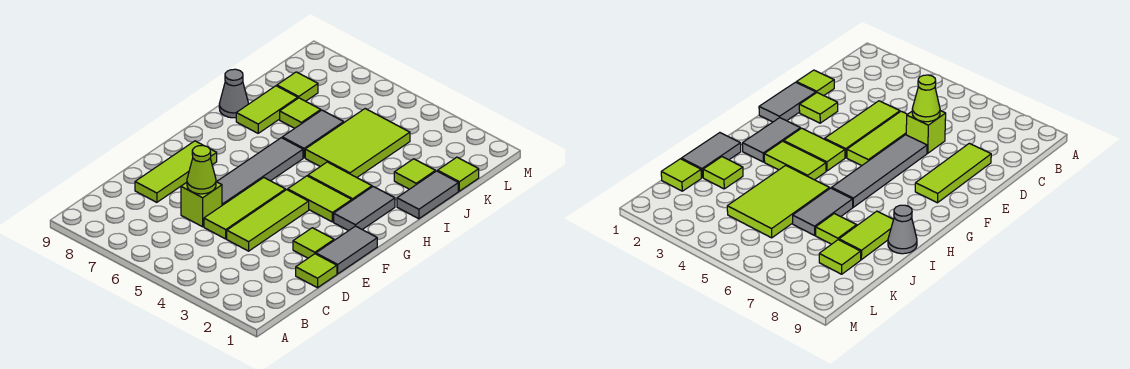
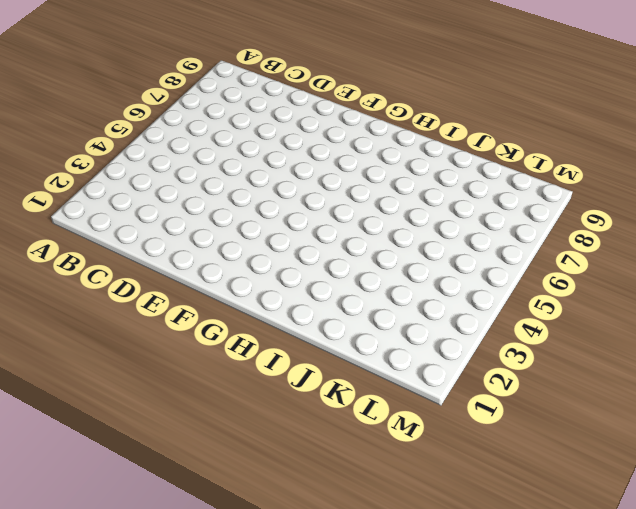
none -> lime 1x1 tile [296,254,337,288]
none -> lime 1x3 tile [227,190,309,251]
none -> lime 1x3 tile [204,177,286,239]

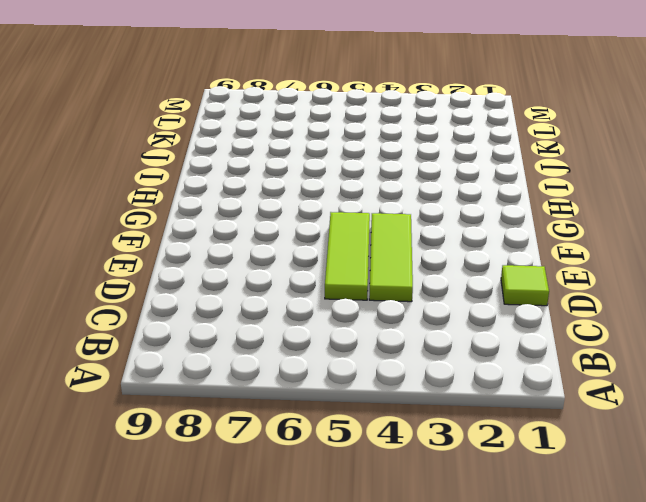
none -> lime 1x1 brick [181,182,222,227]
none -> lime 1x3 tile [135,141,217,202]
none -> grey 1x2 tile [316,226,377,274]

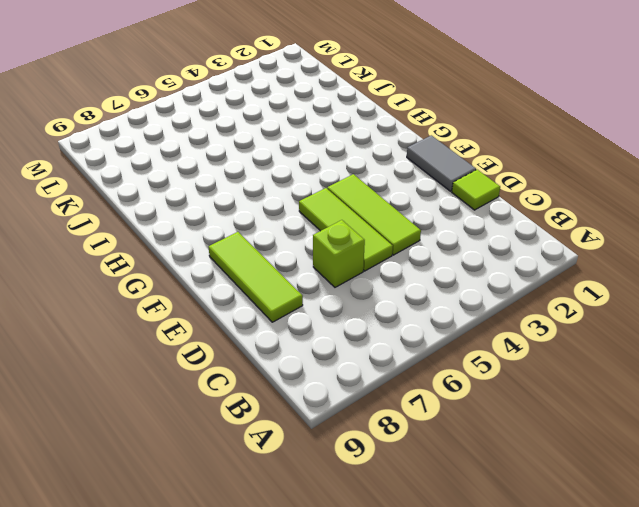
none -> lime 1x1 tile [293,228,334,258]
none -> grey 1x4 tile [217,138,303,205]
none -> grey 1x2 tile [334,187,395,231]

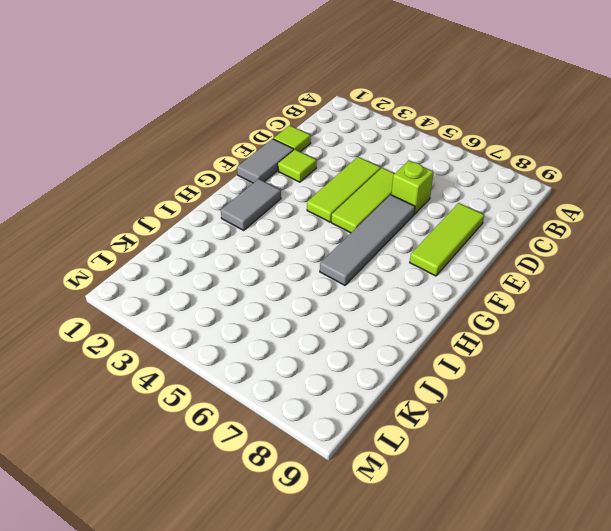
none -> lime 1x2 tile [288,176,352,222]
none -> lime 1x2 tile [308,162,372,200]
none -> grey 1x2 tile [397,171,458,219]

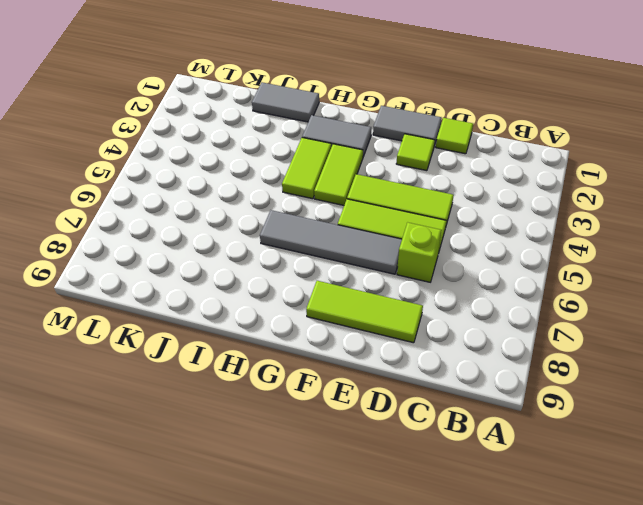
none -> lime 2x3 tile [305,109,410,177]
none -> grey 1x2 tile [282,110,344,158]
none -> lime 1x2 tile [236,86,298,133]

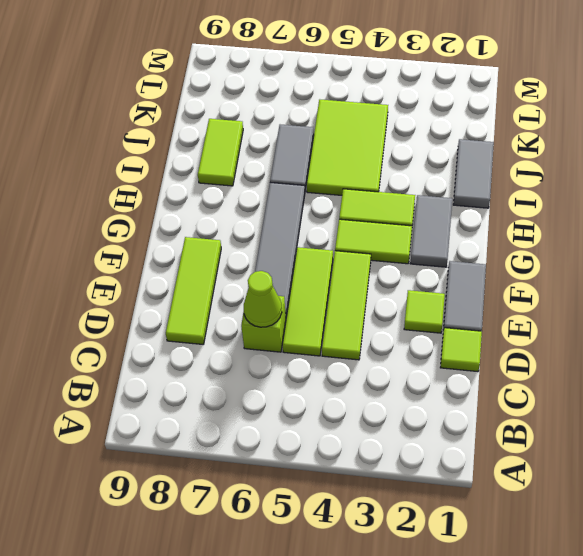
none -> grey 1x1 cone [219,69,248,118]
none -> lime 1x1 tile [394,159,436,189]
none -> lime 1x1 tile [280,98,321,128]

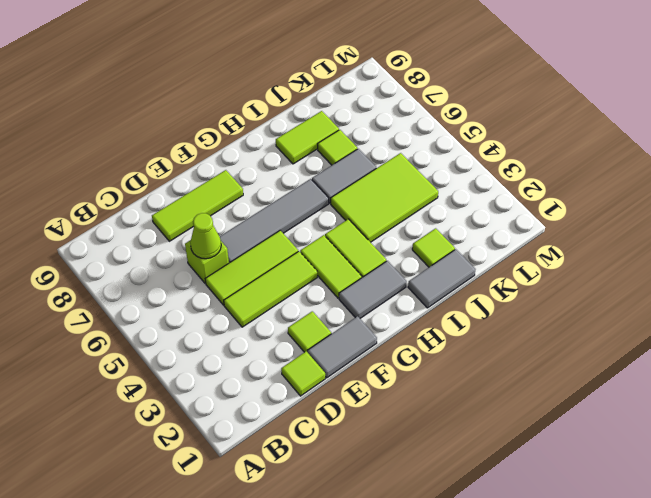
none -> grey 1x1 cone [219,69,248,118]
none -> lime 1x1 tile [438,157,479,191]
none -> lime 1x1 tile [277,72,318,101]

